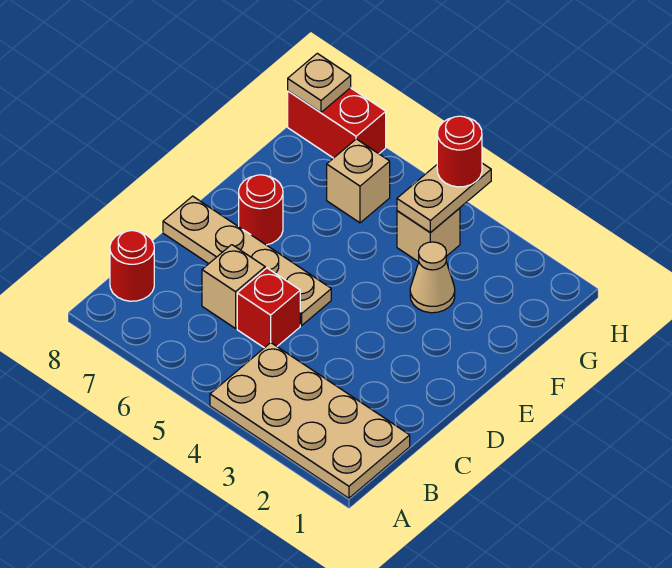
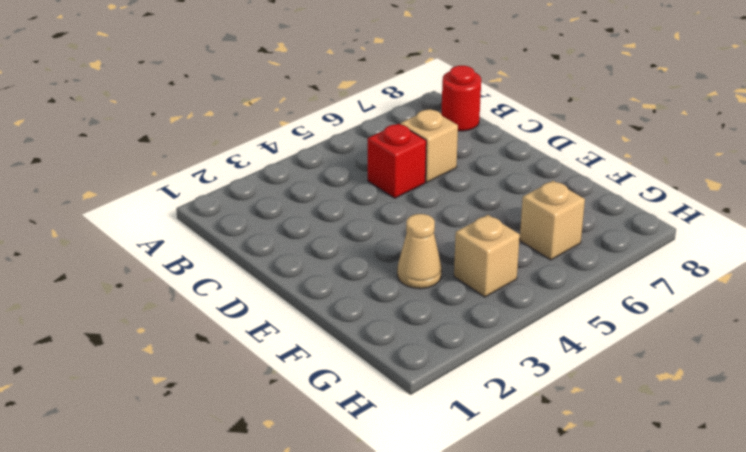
none -> tan 2x4 plate [210,343,410,498]
none -> tan 1x4 plate [163,196,331,325]
none -> red 1x1 round brick [239,175,283,245]

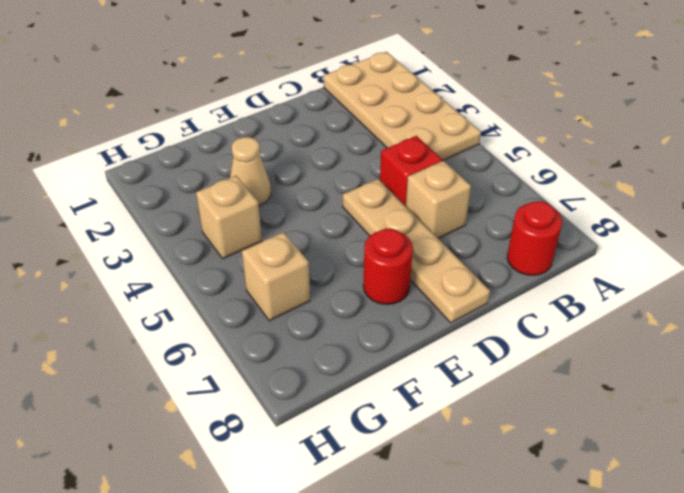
none -> red 1x2 brick [288,88,386,158]
none -> tan 1x2 plate [397,163,491,233]
none -> tan 1x1 plate [288,53,351,112]

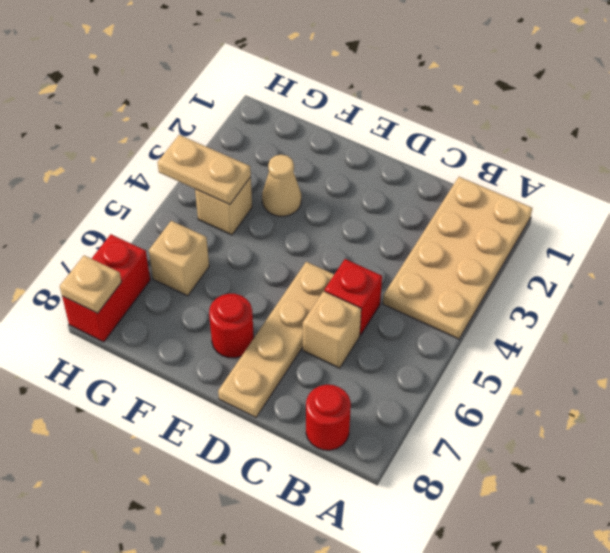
none -> red 1x1 round brick [437,116,482,187]

